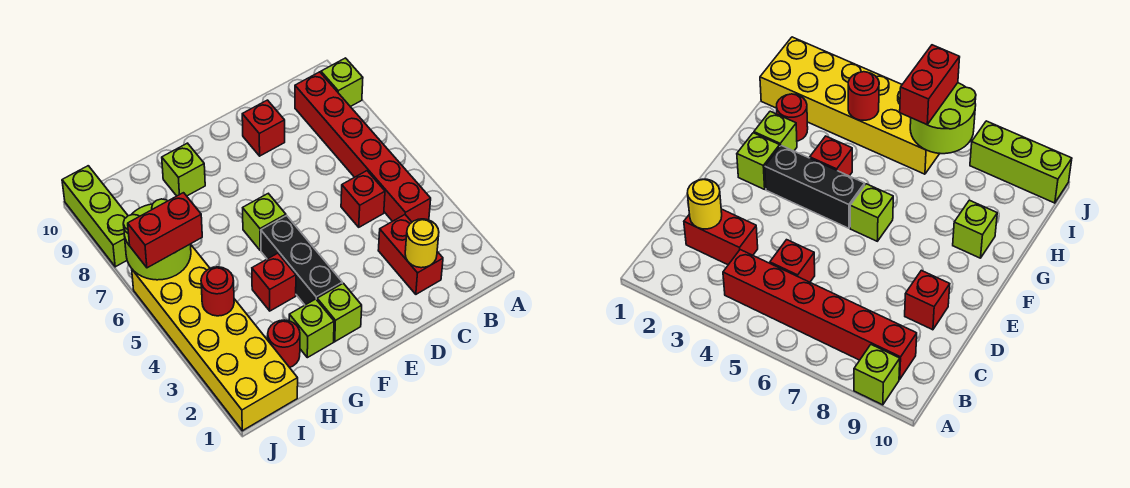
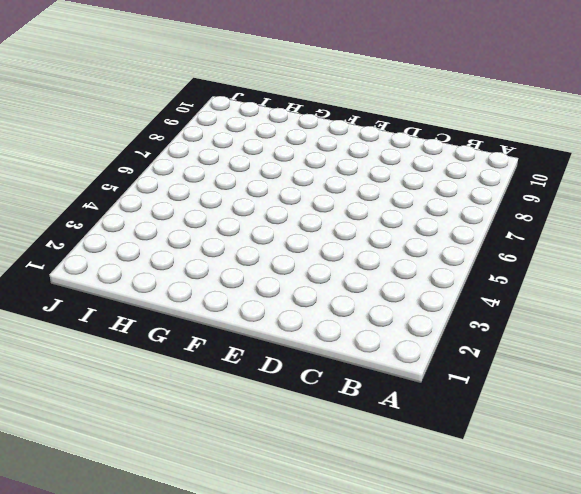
none -> lime 1x1 brick [321,58,363,107]
none -> red 1x6 brick [295,72,431,222]
none -> red 1x2 brick [378,215,443,294]

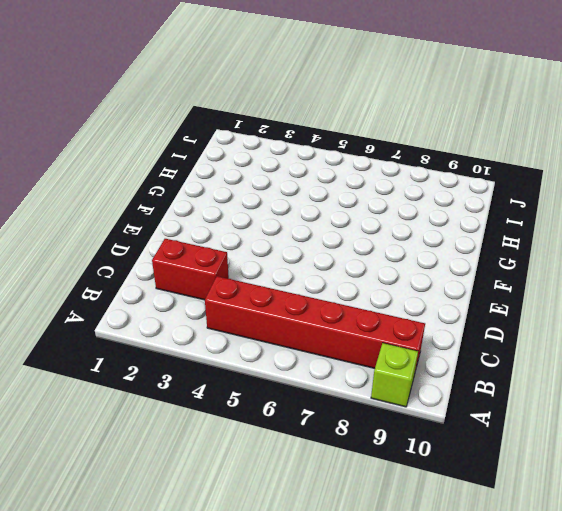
none -> red 1x1 brick [341,171,385,227]
none -> red 1x1 brick [242,100,285,156]
none -> lime 1x1 brick [317,283,362,341]

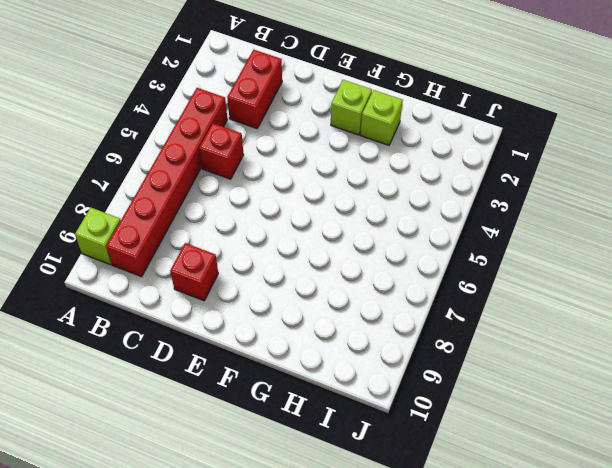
none -> black 1x3 brick [261,215,342,305]
none -> lime 1x1 brick [243,194,286,250]
none -> red 1x1 brick [252,253,296,311]

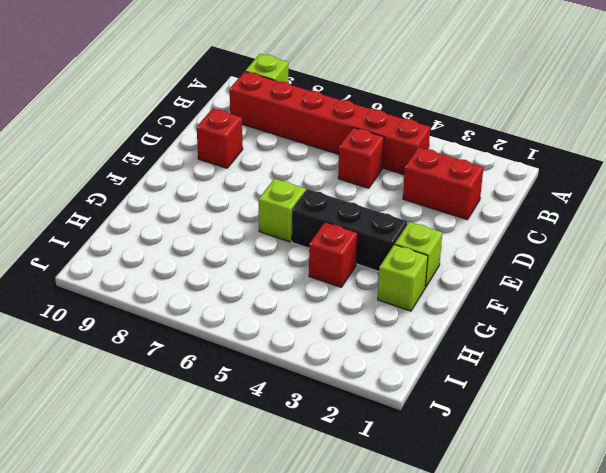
none -> lime 1x1 brick [162,143,205,196]
none -> red 1x1 round brick [268,320,300,367]
none -> yellow 2x6 brick [132,245,298,431]

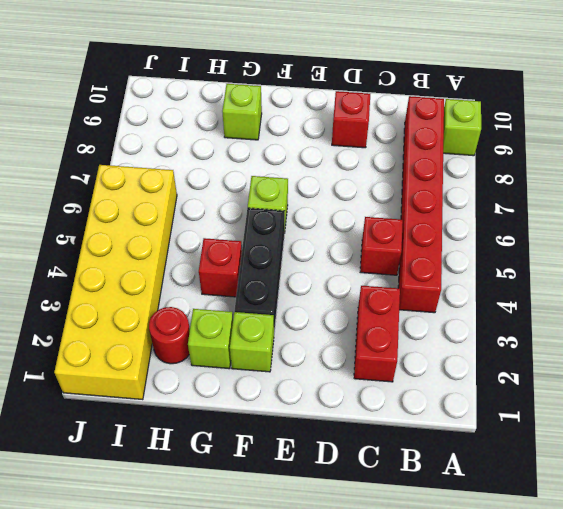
none -> lime 1x3 brick [62,166,128,267]
none -> yellow 1x1 round brick [405,219,439,268]
none -> red 1x1 round brick [201,267,234,316]

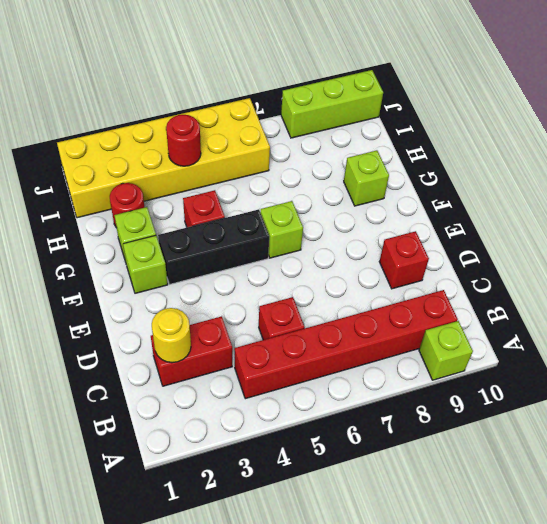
none -> lime 2x2 round brick [123,199,191,280]
none -> red 1x2 brick [128,193,202,268]

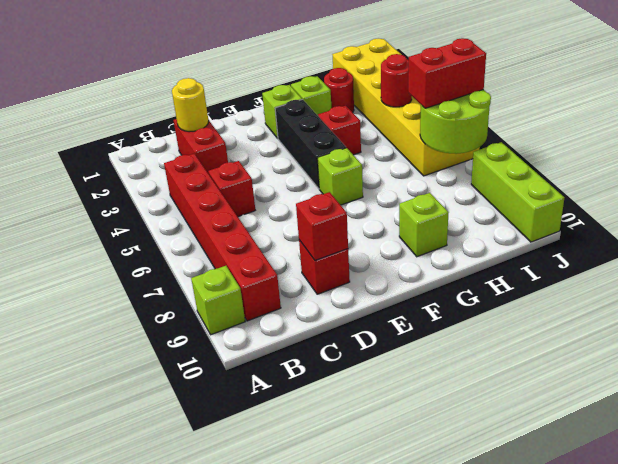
red 1x1 brick [296,192,348,261] -> none

